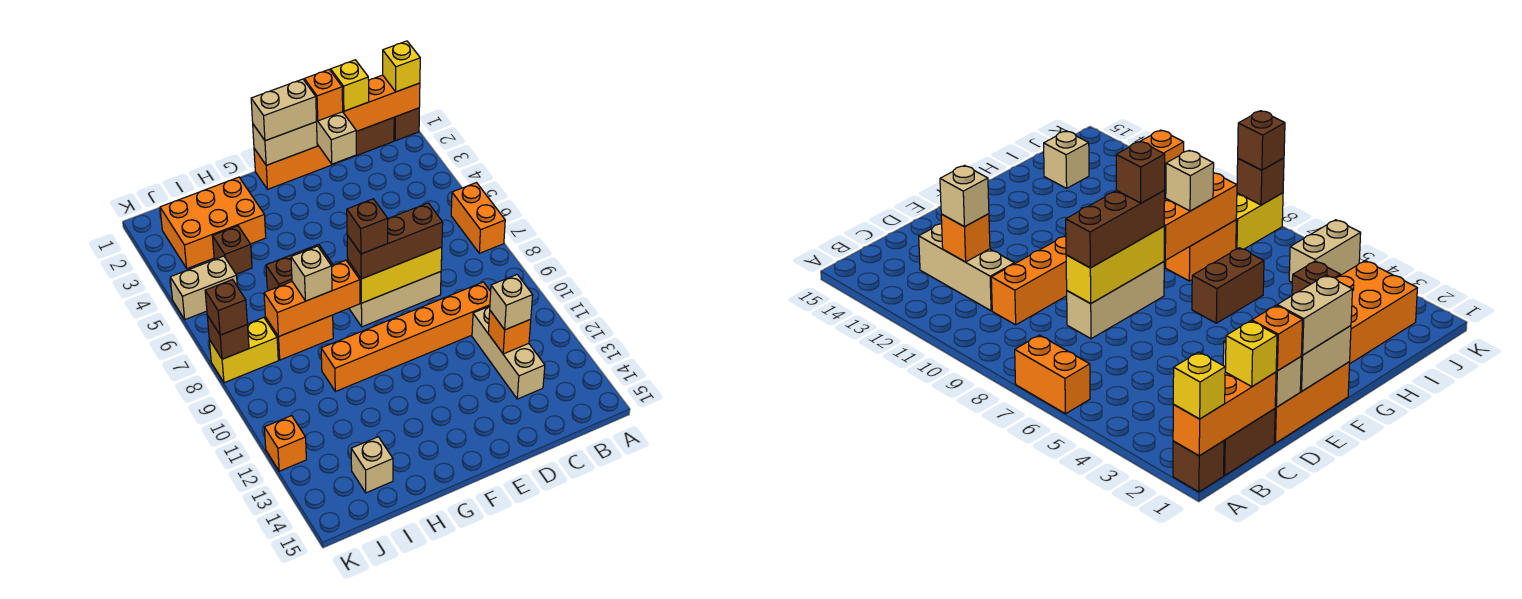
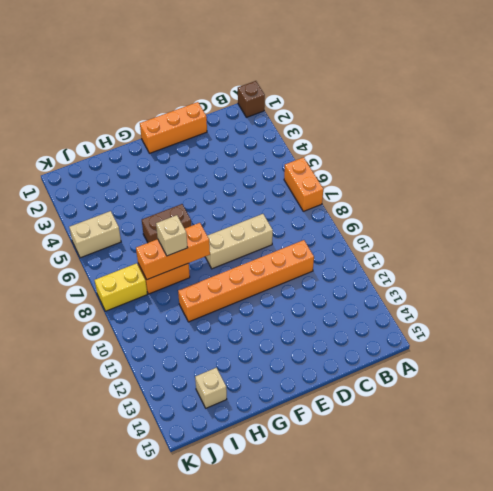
none -> brown 1x2 brick [345,118,394,160]
none -> tan 1x3 brick [472,306,545,399]
none -> orange 2x3 brick [160,177,266,268]
none -> brown 1x1 brick [212,226,252,274]

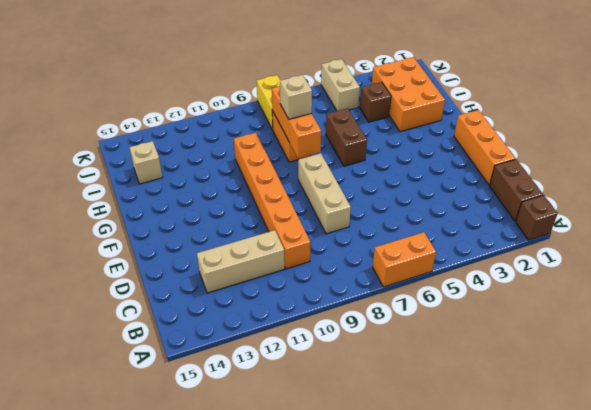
none -> orange 1x1 brick [264,416,306,471]
none -> orange 1x3 brick [343,75,420,131]
none -> orange 1x1 brick [488,311,531,354]
none -> tan 1x2 brick [317,112,357,164]

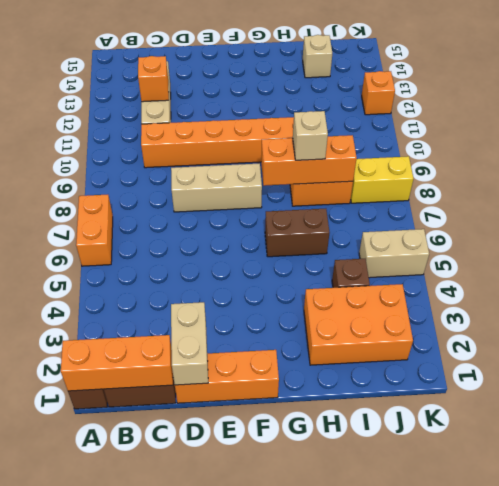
none -> yellow 1x3 brick [348,247,442,303]
none -> tan 1x2 brick [253,122,317,165]
none -> brown 1x1 brick [207,316,249,359]
none -> yellow 1x1 brick [383,41,420,92]

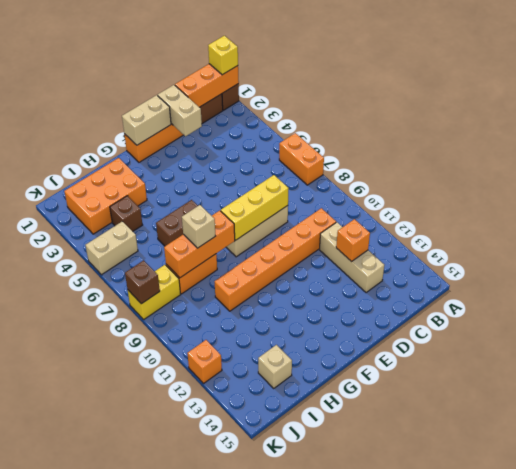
none -> yellow 1x1 brick [331,60,369,111]
none -> tan 1x1 brick [490,275,533,330]
none -> orange 1x1 brick [304,70,343,121]
none -> brown 1x3 brick [347,203,443,279]

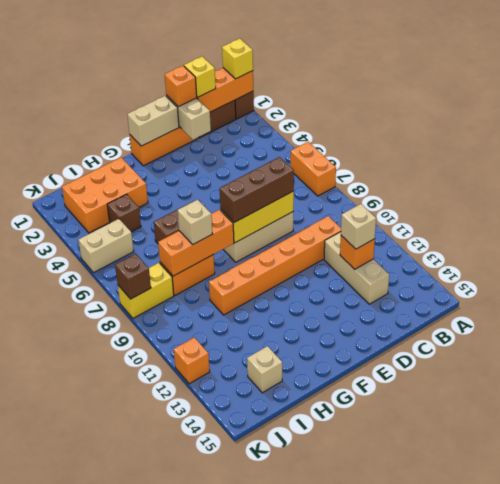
none -> tan 1x2 brick [251,79,317,141]
none -> brown 1x1 brick [205,280,247,335]
none -> brown 1x1 brick [347,199,388,254]

